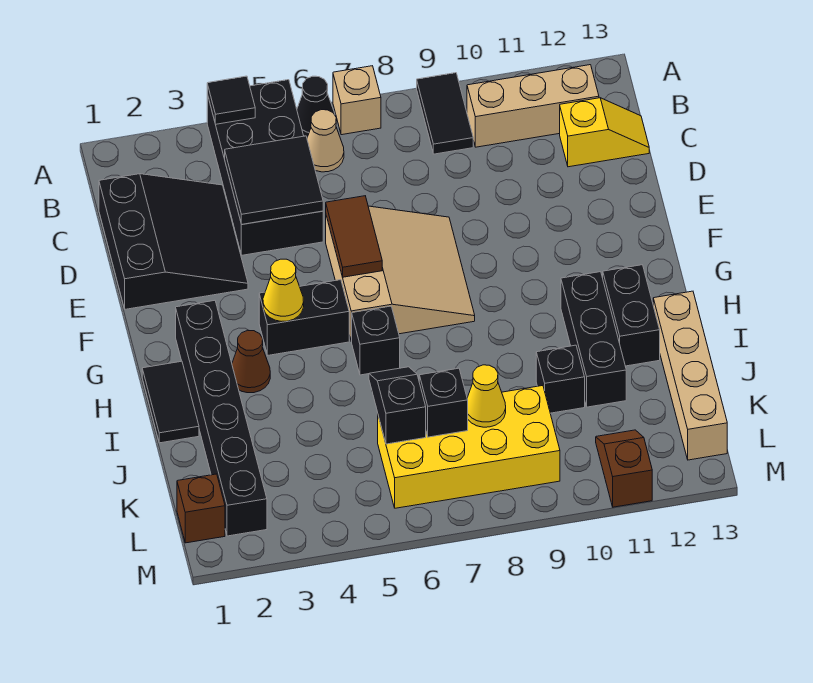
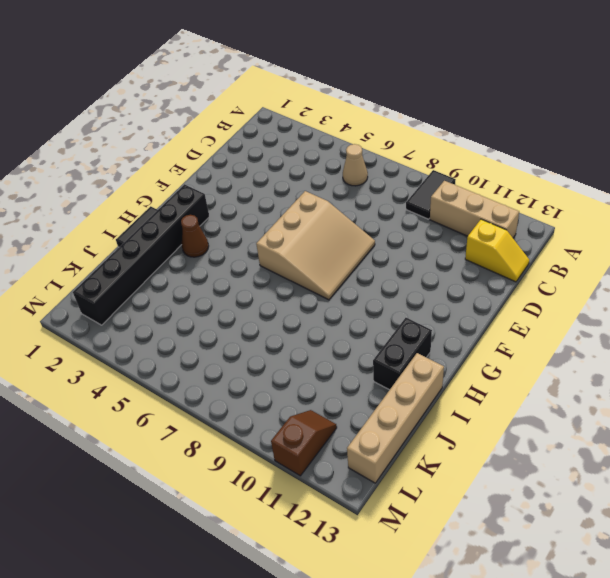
none -> black 2x4 brick [207,80,323,255]
none -> black 1x1 cone [297,76,335,137]
none -> tan 1x1 brick [333,66,381,135]

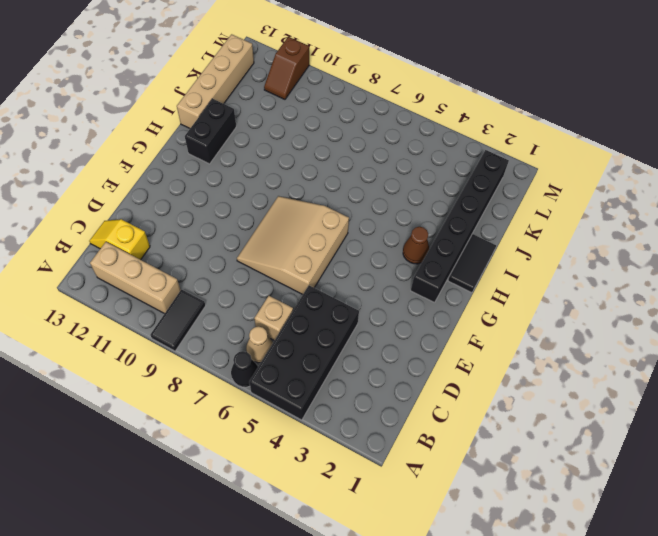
tan 1x1 brick [254,296,293,341] -> tan 1x1 brick moved to [333,66,381,135]
none -> black 3x3 slope [99,174,248,309]
none -> black 1x2 brick [259,280,349,355]
none -> black 1x1 brick [351,306,400,375]

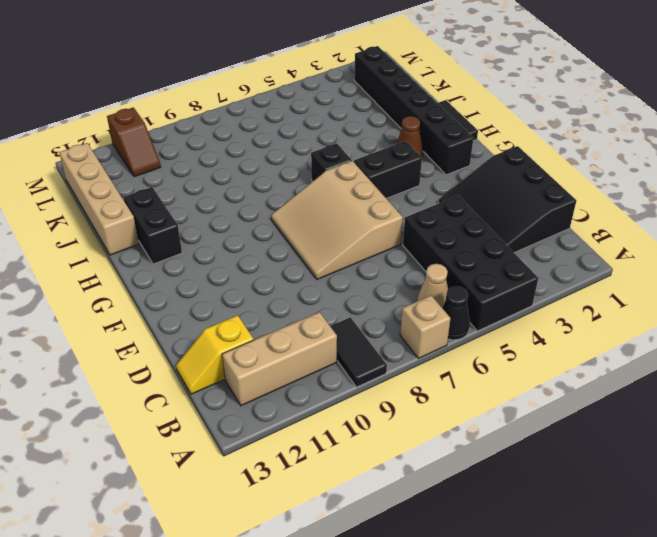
none -> black 1x3 brick [561,272,626,407]
none -> black 1x1 brick [536,345,585,413]
none -> yellow 2x4 brick [378,386,560,508]

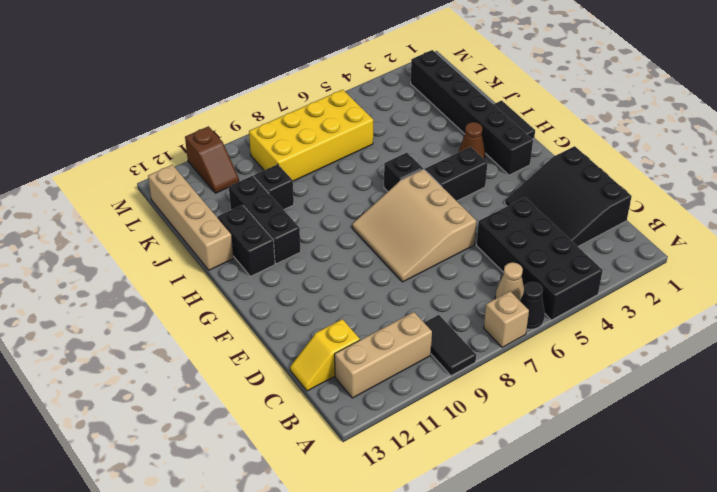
none -> brown 1x1 brick [177,474,225,543]
none -> black 1x1 tile [207,76,255,124]
none -> black 2x2 tile [225,136,323,225]

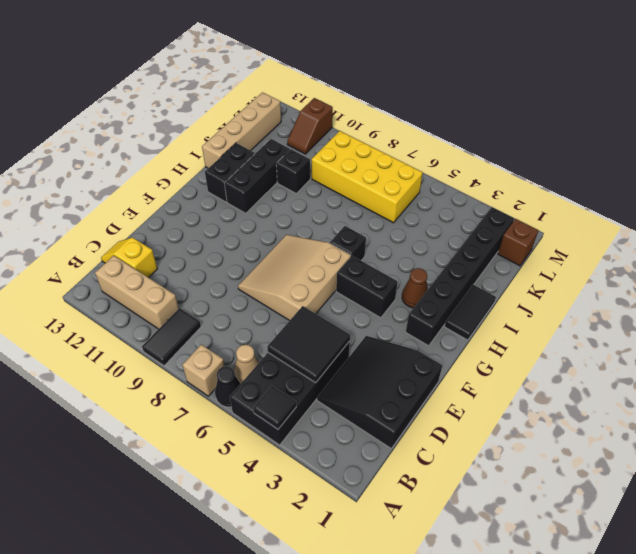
none -> brown 1x2 tile [326,196,382,277]
none -> yellow 1x1 cone [263,259,304,321]
none -> black 1x2 slope [369,367,426,444]

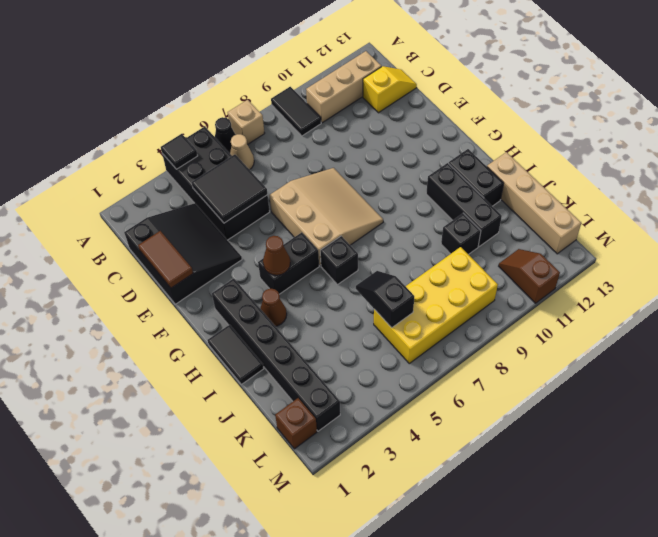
brown 1x2 tile [138,231,193,288] -> brown 1x2 tile moved to [326,196,382,277]
brown 1x1 cone [263,236,290,275] -> yellow 1x1 cone [263,259,304,321]
none -> black 1x1 brick [419,368,468,437]
none -> yellow 1x1 cone [467,365,506,427]

